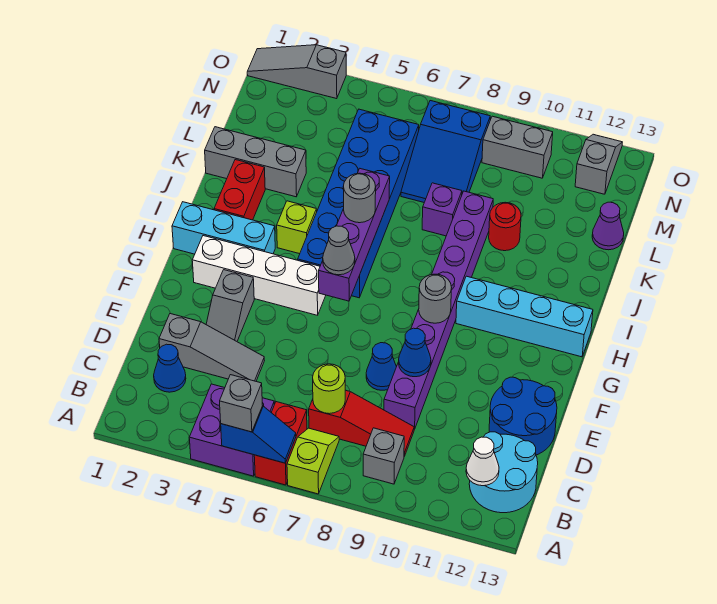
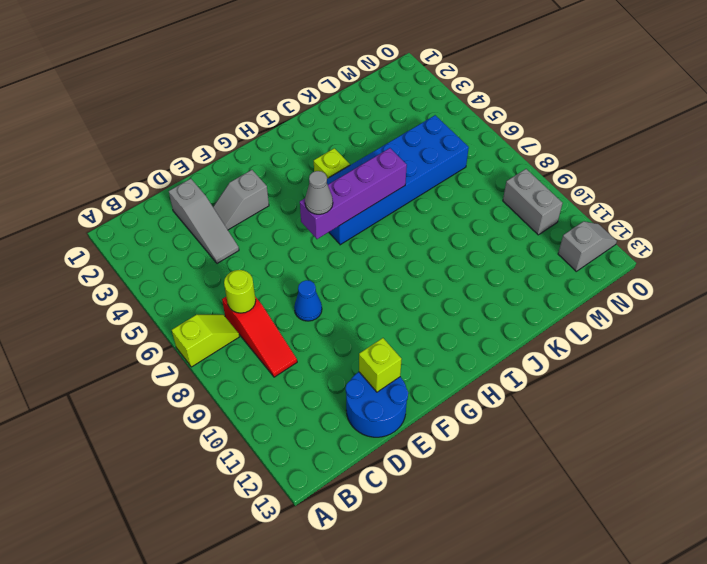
lime 1x1 brick [359,338,402,392] -> none
none -> purple 2x2 brick [189,384,274,476]
none -> red 1x2 brick [254,402,307,485]
none -> grey 1x1 brick [363,428,404,484]
none -> cyan 2x2 round brick [469,432,538,513]

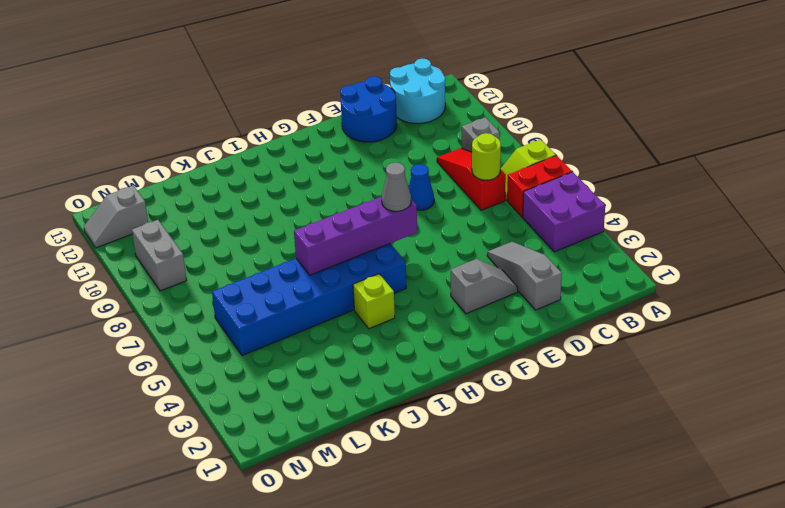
none -> blue 1x1 cone [154,344,186,392]
none -> purple 1x8 brick [384,191,493,429]
none -> white 1x4 brick [192,236,326,315]
none -> cyan 1x3 brick [172,202,275,254]

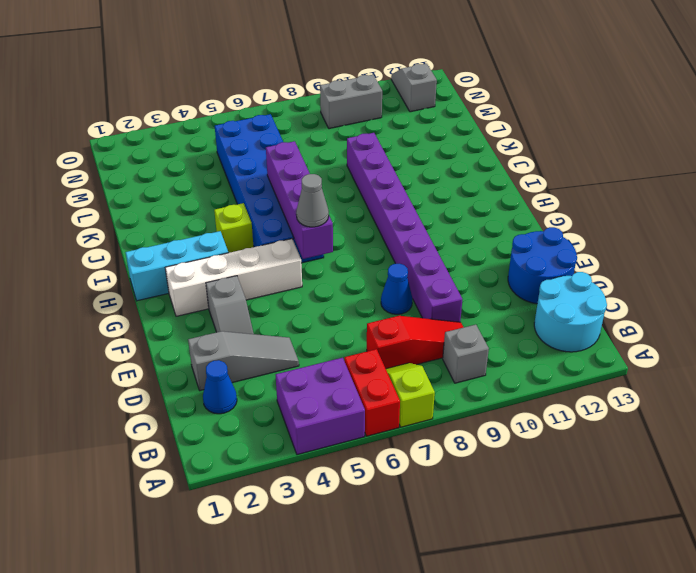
none -> cyan 1x4 brick [456,276,593,357]
none -> red 1x2 brick [214,160,265,220]
none -> grey 1x3 brick [205,127,306,197]
none -> purple 1x1 brick [422,183,462,236]

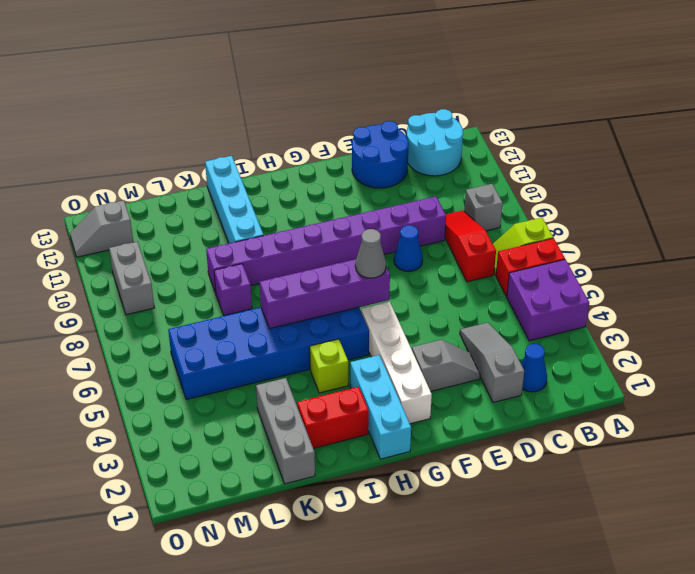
cyan 1x4 brick [205,156,264,243] -> cyan 1x4 brick moved to [456,276,593,357]
none -> red 1x1 round brick [489,202,521,251]
none -> blue 2x3 slope [401,101,490,202]
none -> purple 1x1 cone [592,202,624,250]
none -> grey 1x3 slope [247,45,346,99]

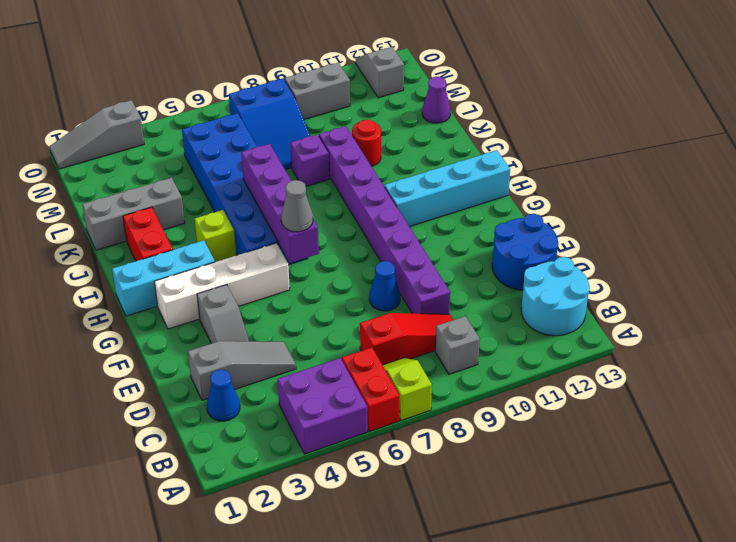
none -> blue 1x2 slope [221,406,296,463]
none -> white 1x1 cone [466,437,499,486]
none -> lime 1x1 round brick [313,364,345,414]
none -> blue 1x1 cone [399,328,431,377]

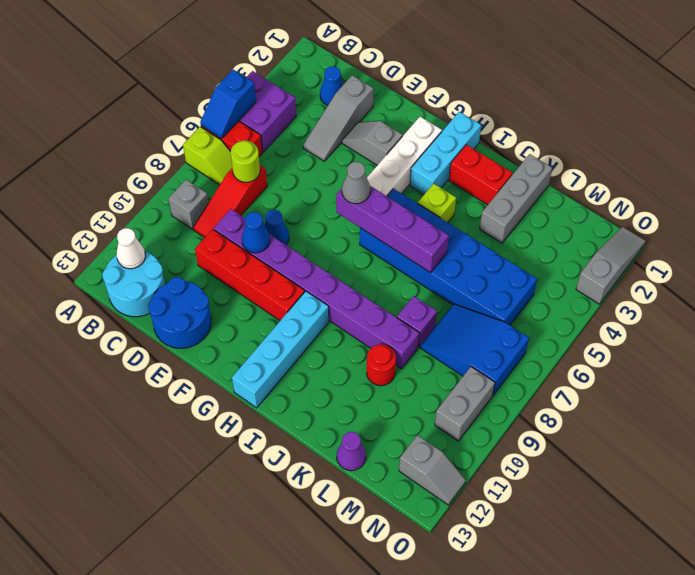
red 1x4 brick [195,229,305,320] -> none
none -> grey 1x1 round brick [419,274,452,323]
none -> grey 1x1 brick [220,375,262,432]
none -> grey 1x1 round brick [343,173,376,223]

